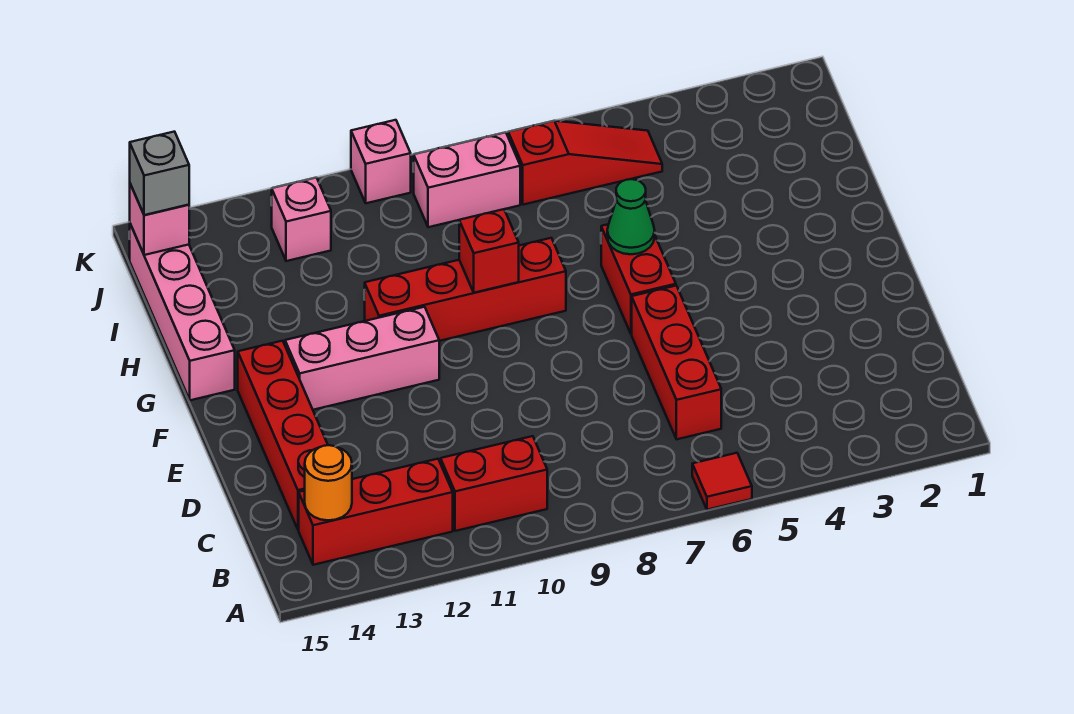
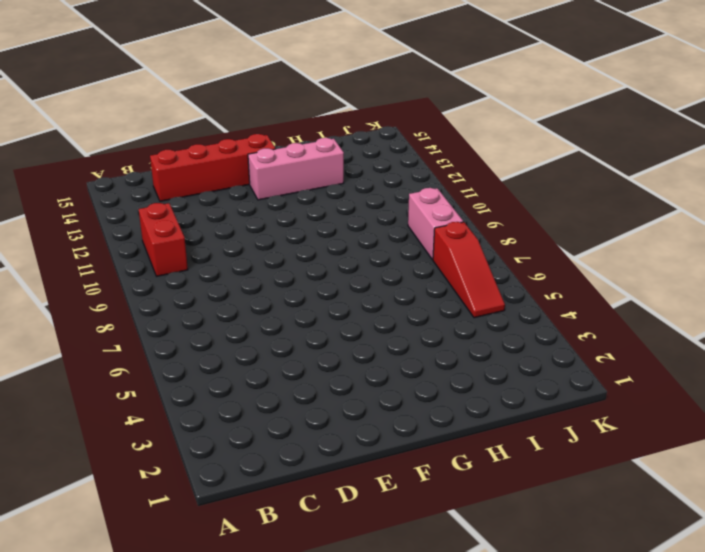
pink 1x3 brick [248,138,344,200] -> pink 1x3 brick turned to [285,307,439,410]
none -> red 1x1 tile [692,453,752,510]
none -> red 1x3 brick [299,459,453,565]
none -> red 1x3 brick [632,286,721,439]

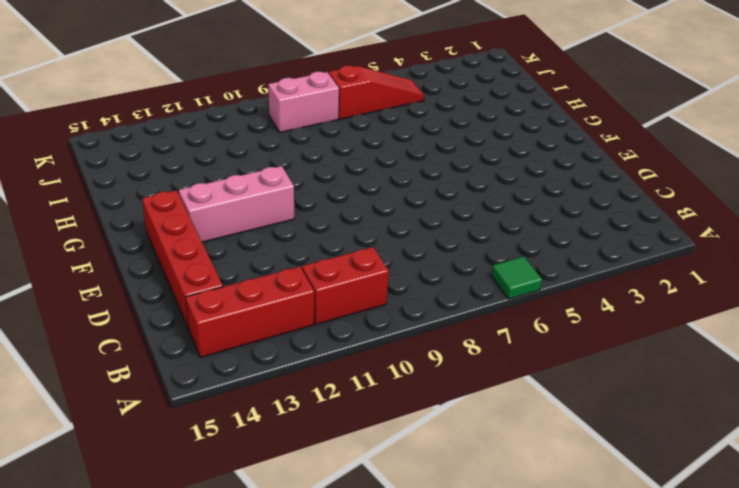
green 1x1 tile [491,256,542,299] -> red 1x1 tile [692,453,752,510]
none -> red 1x3 brick [632,286,721,439]
none -> red 1x2 brick [601,224,676,334]
none -> red 1x4 brick [364,238,566,341]

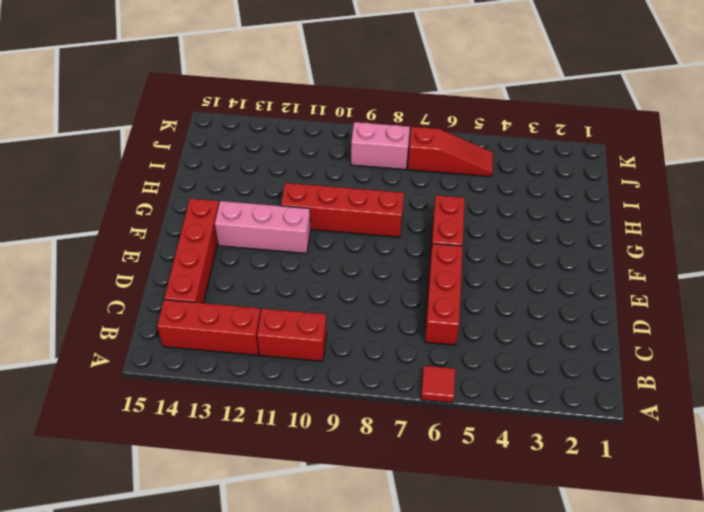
none -> pink 1x4 brick [130,224,235,400]
none -> pink 1x1 brick [272,178,331,261]
none -> pink 1x1 brick [351,120,411,203]

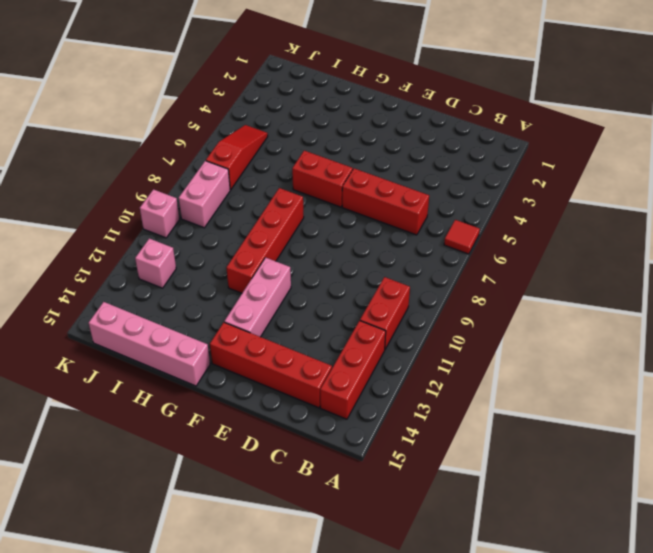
none -> orange 1x1 round brick [305,445,352,520]
none -> green 1x1 cone [607,179,655,254]
none -> red 1x1 brick [459,209,519,293]

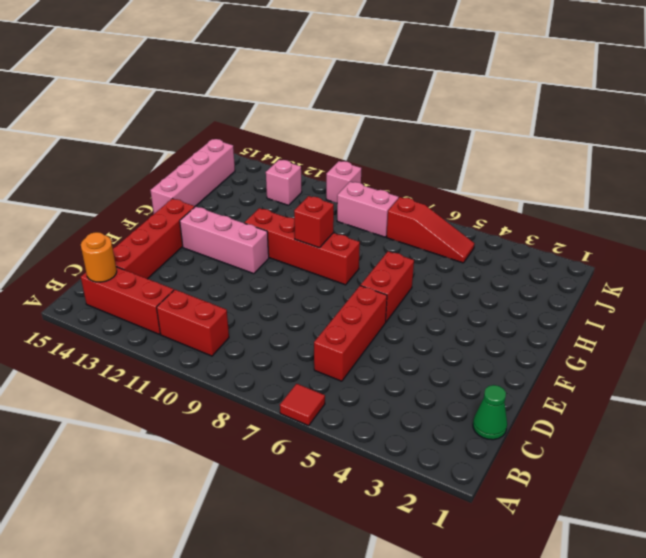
green 1x1 cone [473,385,507,440] -> green 1x1 cone moved to [607,179,655,254]
none -> pink 1x1 brick [130,184,189,255]
none -> grey 1x1 brick [130,132,189,215]

